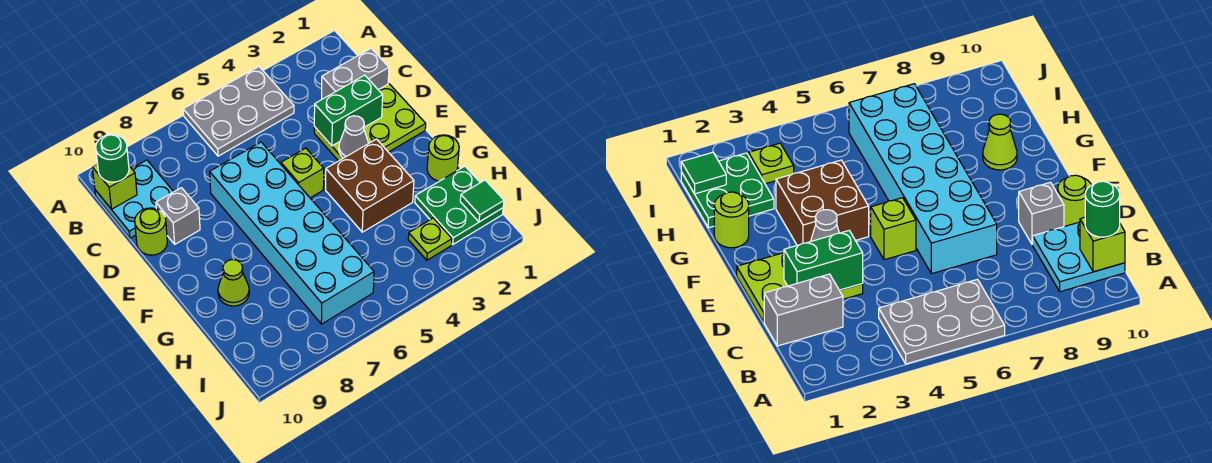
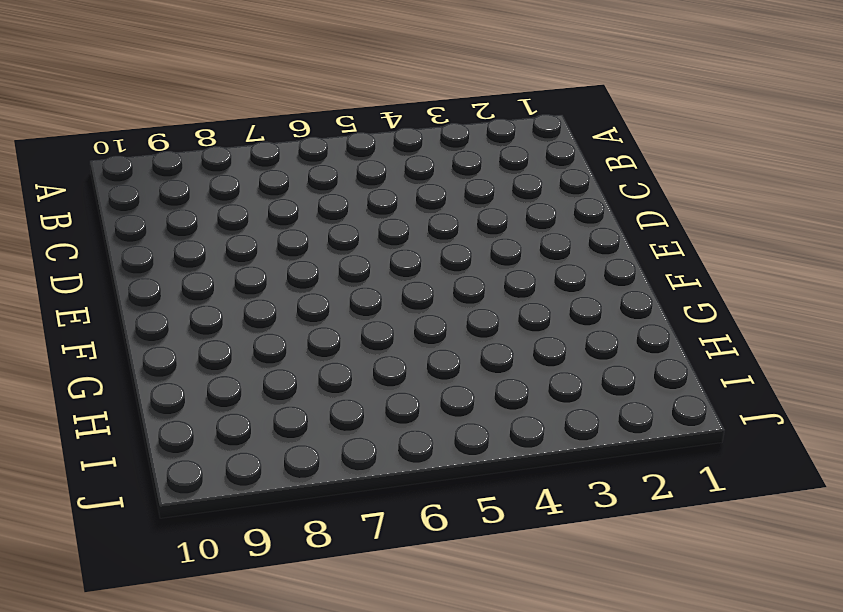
none -> grey 2x3 plate [183,67,294,156]
none -> cyan 2x2 plate [95,160,173,238]
none -> grey 1x2 brick [322,48,389,99]

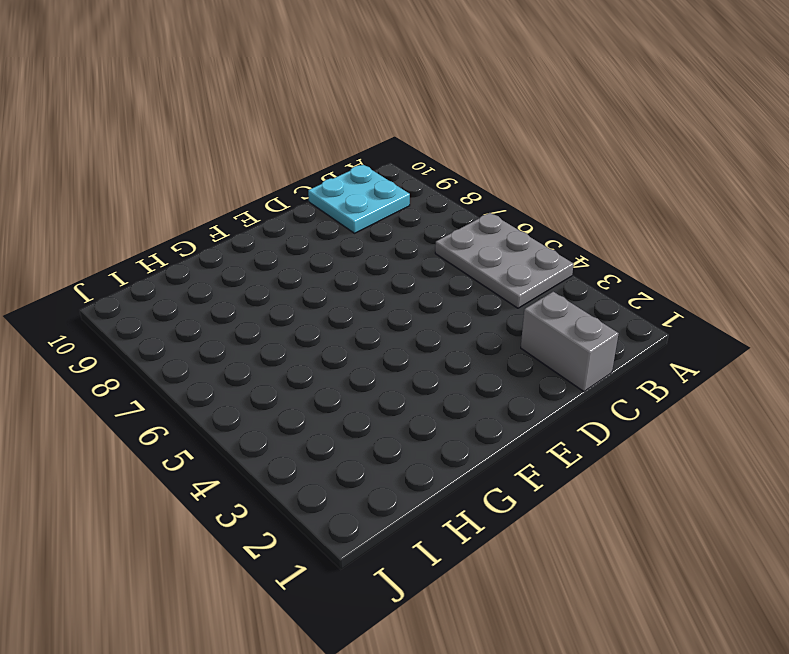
none -> lime 2x3 plate [314,84,426,161]
none -> cyan 2x6 brick [210,142,374,324]
none -> grey 1x1 brick [156,188,200,244]

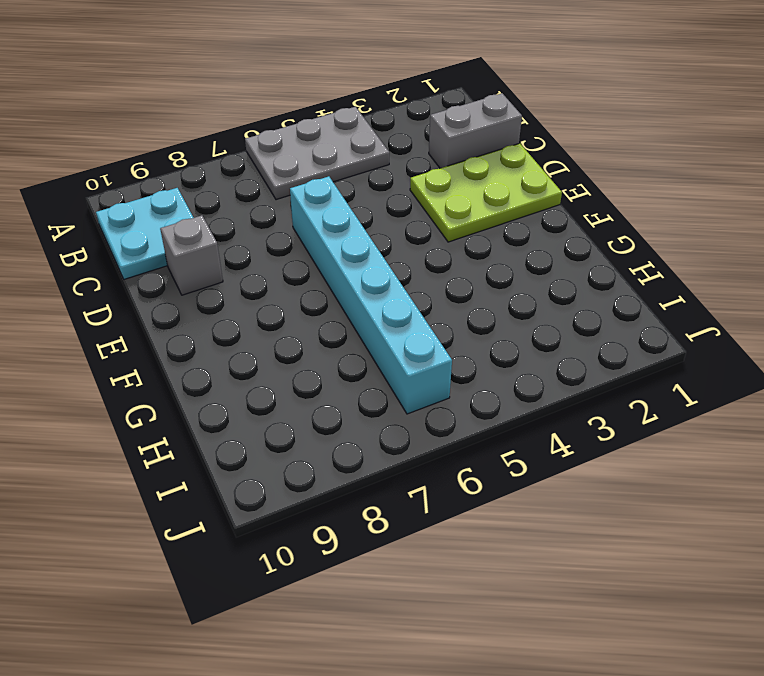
cyan 1x6 brick [290,176,452,414] -> cyan 2x6 brick [210,142,374,324]
none -> lime 1x1 round brick [135,208,167,255]
none -> lime 1x1 brick [281,148,324,198]
none -> brown 2x2 brick [326,139,414,232]

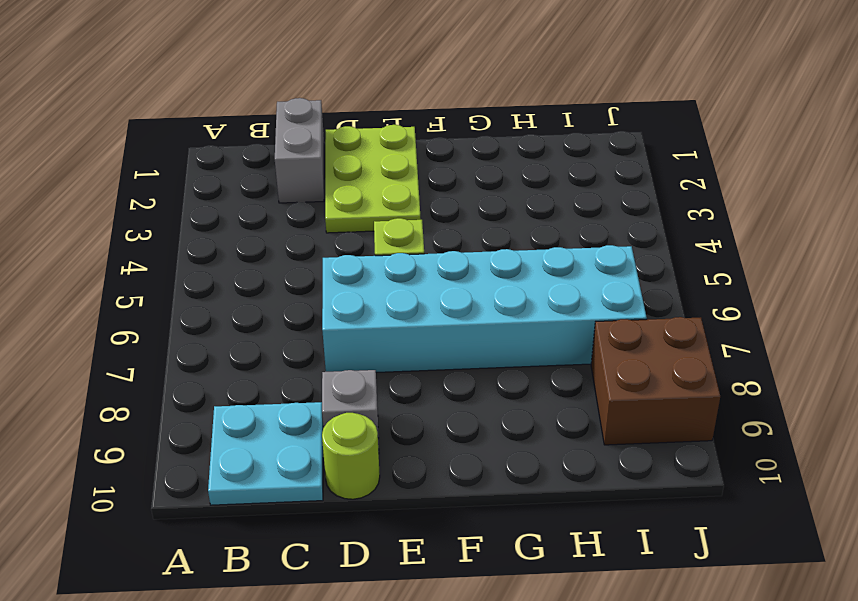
brown 2x2 brick [591,317,720,445] -> brown 2x2 brick moved to [326,139,414,232]
none -> grey 2x3 plate [183,67,294,156]
none -> lime 1x1 round brick [427,135,459,181]
none -> lime 1x1 cone [218,260,249,306]

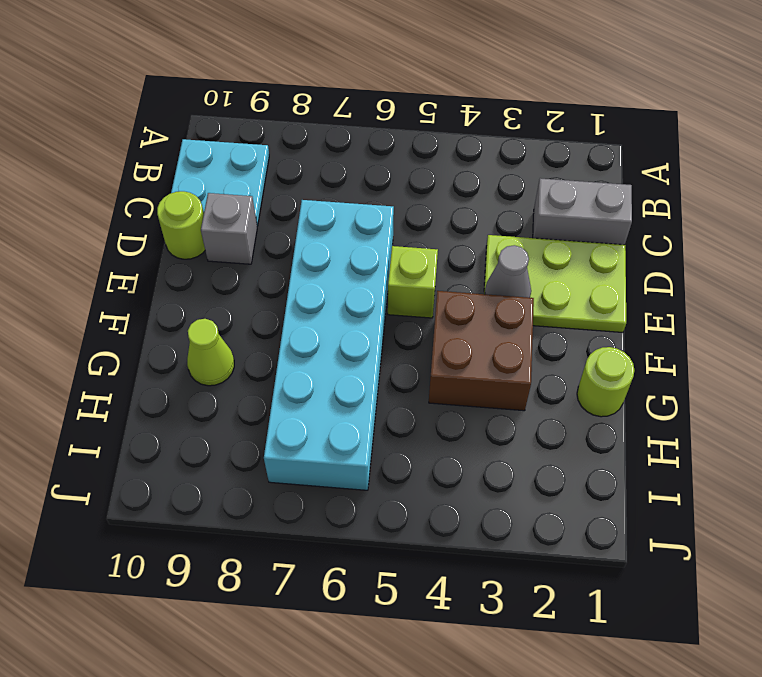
none -> grey 2x3 plate [183,67,294,156]
none -> green 2x2 plate [415,166,503,244]
none -> lime 1x1 plate [408,218,452,260]

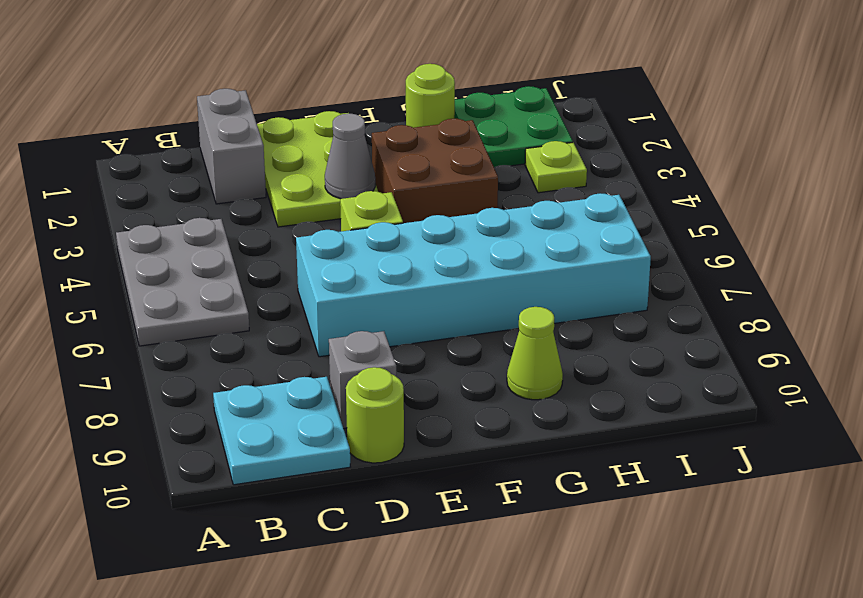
none -> lime 1x1 brick [92,164,137,209]
none -> green 1x2 brick [314,75,383,146]
none -> green 1x1 tile [460,180,504,222]

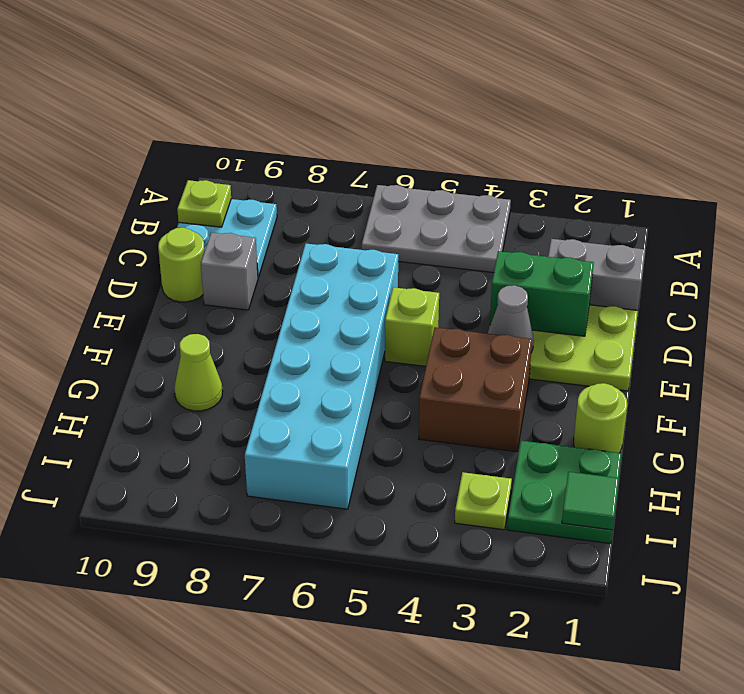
lime 1x1 plate [177,180,231,227] -> lime 1x1 brick [92,164,137,209]
none -> green 1x1 round brick [96,134,129,182]

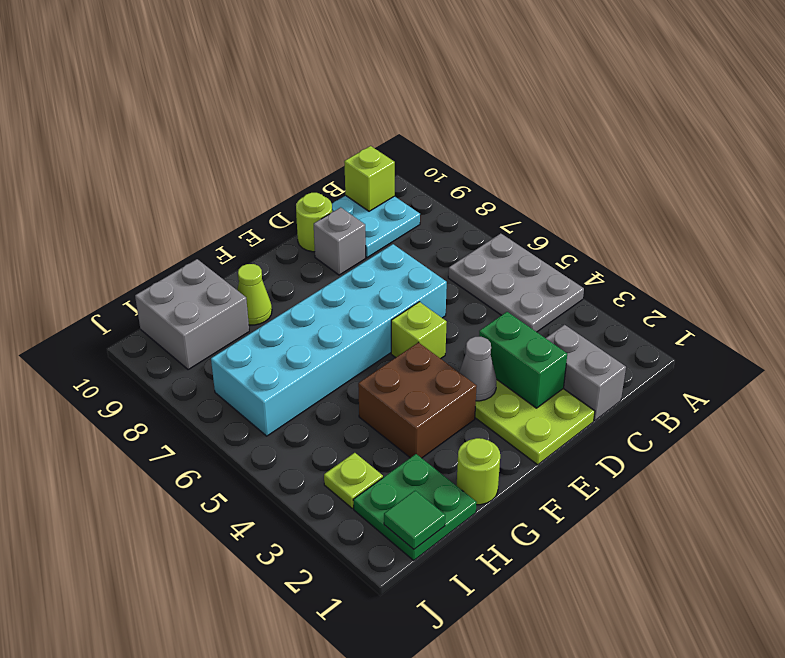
grey 2x2 brick [135,259,249,370] -> none
none -> green 1x1 round brick [96,134,129,182]

